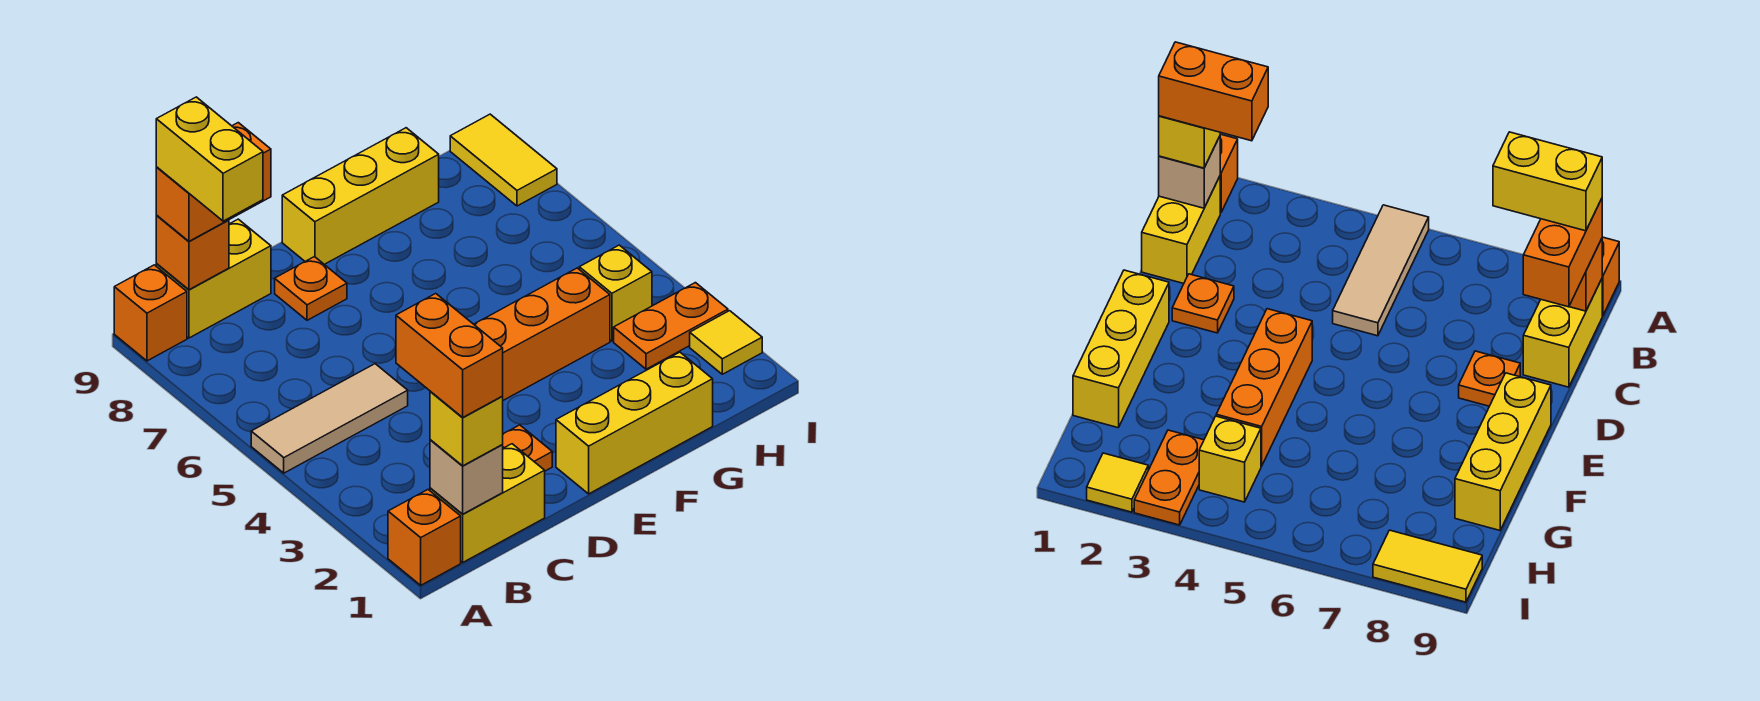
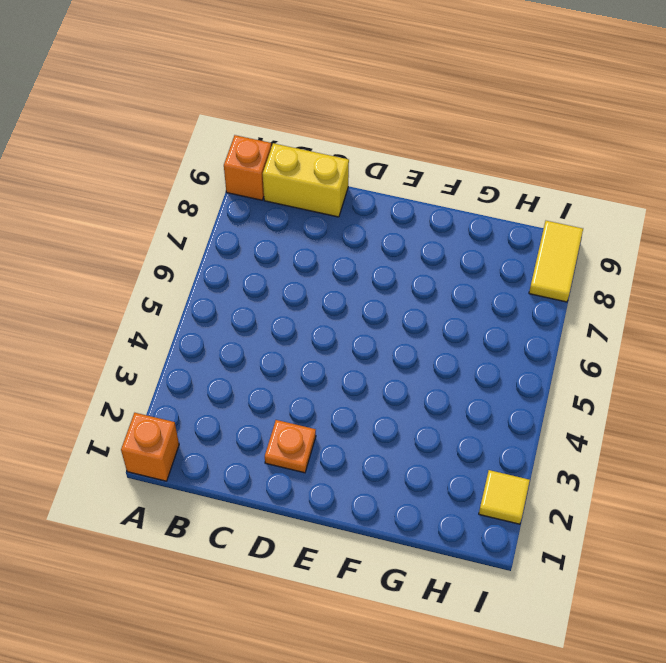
none -> tan 1x3 tile [251,364,408,473]
none -> yellow 1x2 brick [430,444,545,562]
none -> orange 1x1 plate [275,257,347,320]

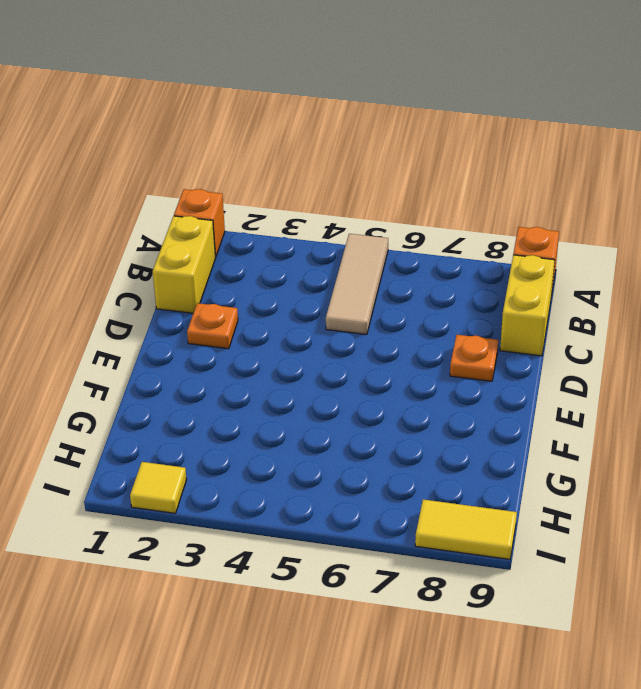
none -> yellow 1x3 brick [556,352,713,494]
none -> orange 1x3 brick [474,268,610,400]
none -> yellow 1x3 brick [282,128,439,264]

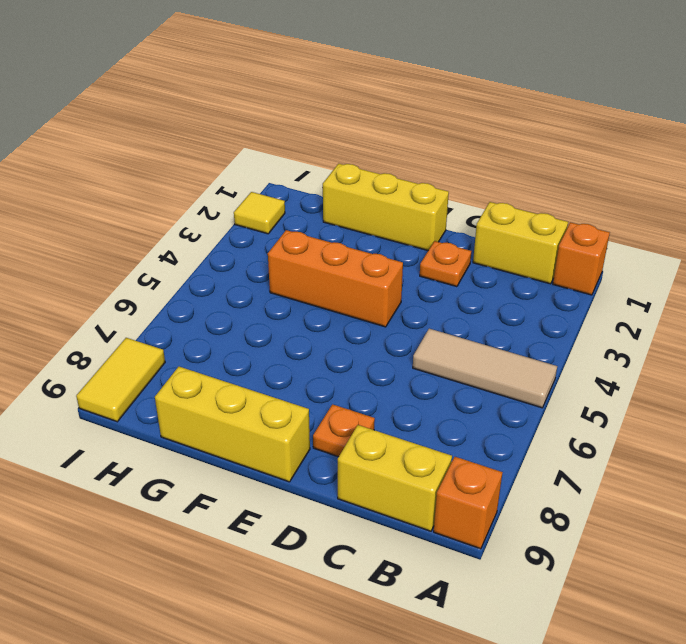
none -> orange 1x2 plate [614,283,728,369]
none -> yellow 1x1 brick [579,245,652,341]
none -> tan 1x1 brick [430,440,503,514]

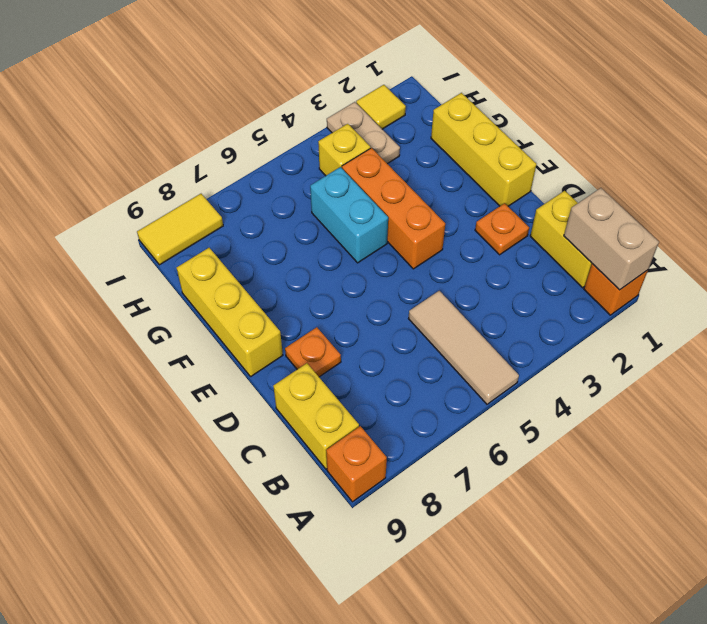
tan 1x2 brick [564,188,659,290] -> tan 1x1 brick [430,440,503,514]
cyan 1x2 brick [310,167,388,263] -> none
tan 1x2 plate [327,102,400,164] -> orange 1x2 plate [614,283,728,369]
none -> orange 1x1 brick [156,216,229,290]
none -> yellow 1x1 brick [430,391,503,466]
none -> orange 1x2 brick [156,123,271,241]

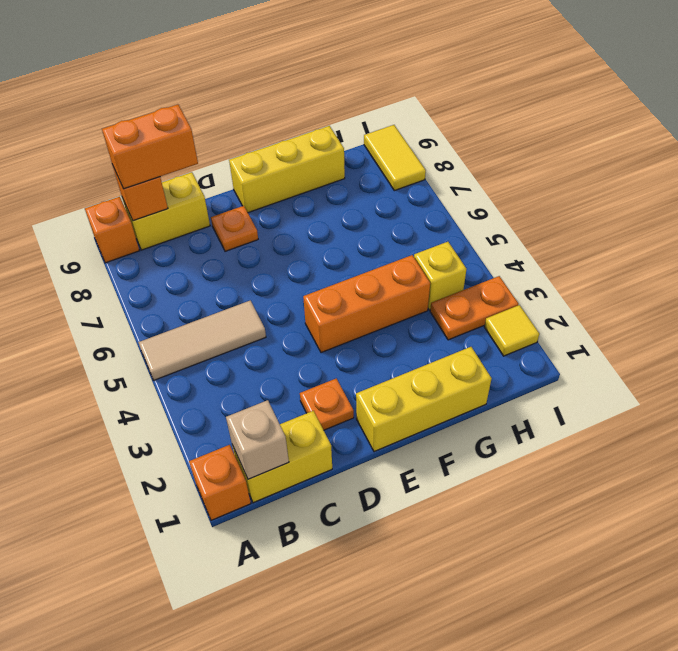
none -> yellow 1x1 brick [430,391,503,466]
none -> orange 1x2 brick [396,294,503,418]
none -> yellow 1x2 brick [156,97,263,221]

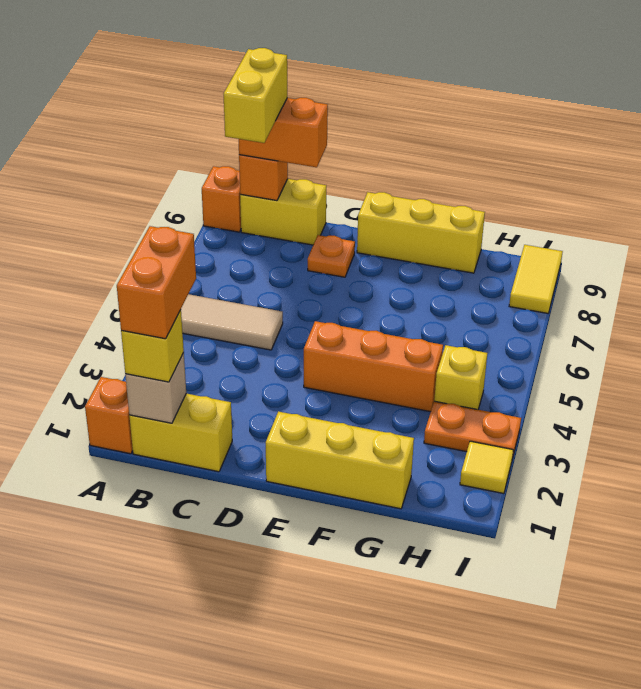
none -> orange 1x1 plate [502,425,552,471]

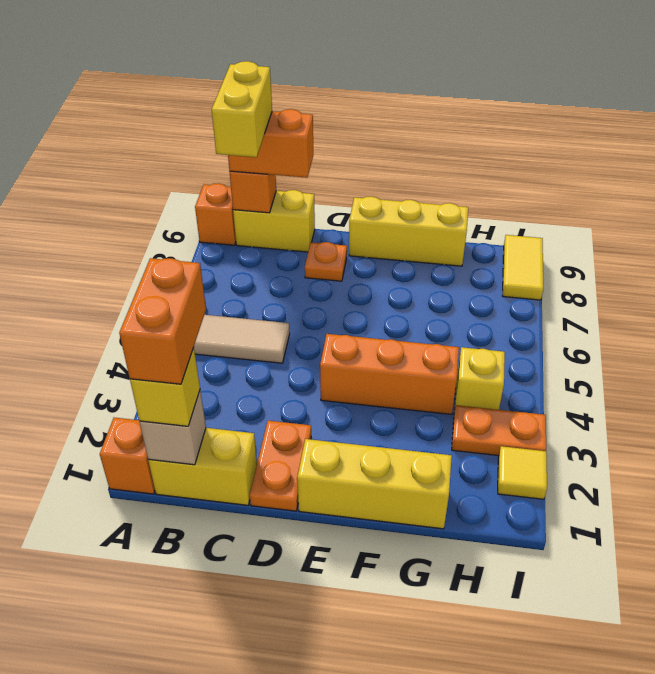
orange 1x2 plate [250,421,311,511] -> orange 1x1 plate [502,425,552,471]

